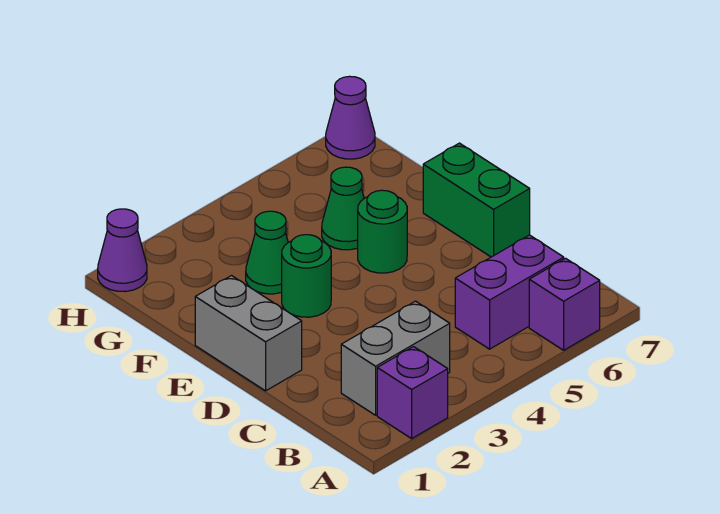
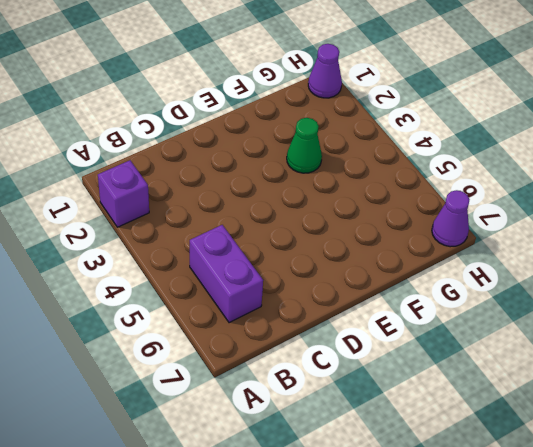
none -> purple 1x1 brick [529,258,600,350]
none -> grey 1x2 brick [341,301,450,415]
none -> grey 1x2 brick [195,276,302,391]

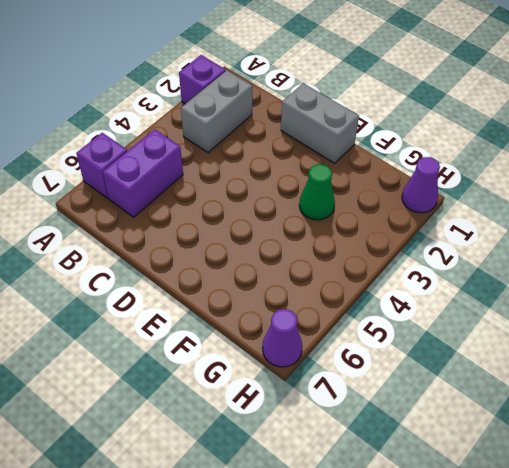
none -> green 1x2 brick [423,143,530,257]
none -> green 1x1 round brick [282,235,331,317]
none -> green 1x1 round brick [358,190,407,273]

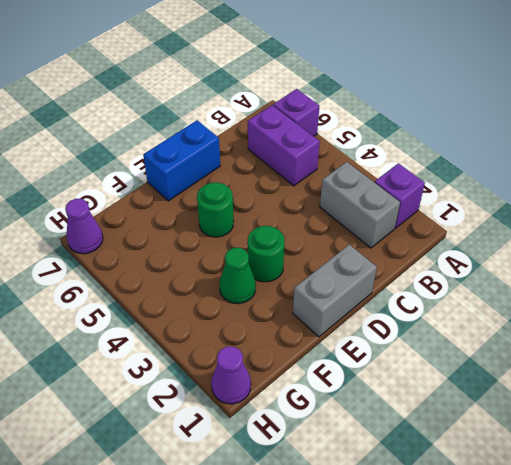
blue 1x2 brick [143,120,220,201] -> green 1x2 brick [423,143,530,257]
none -> green 1x1 cone [322,167,364,250]

